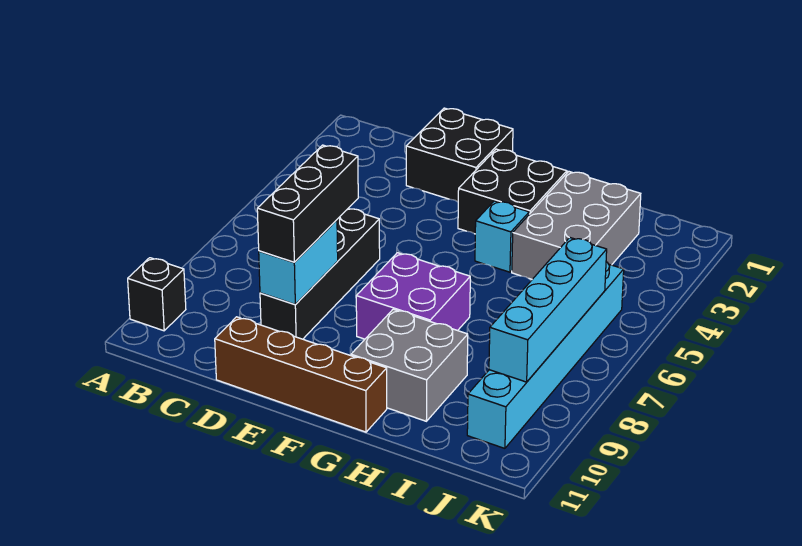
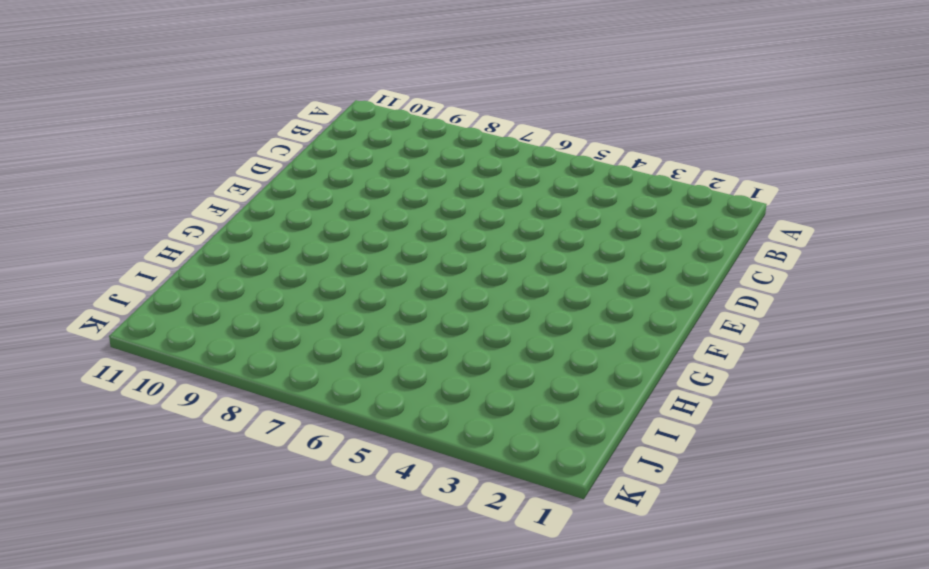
none -> black 1x1 brick [128,258,186,331]
none -> black 2x2 brick [406,108,513,202]
none -> black 1x4 brick [260,209,380,339]

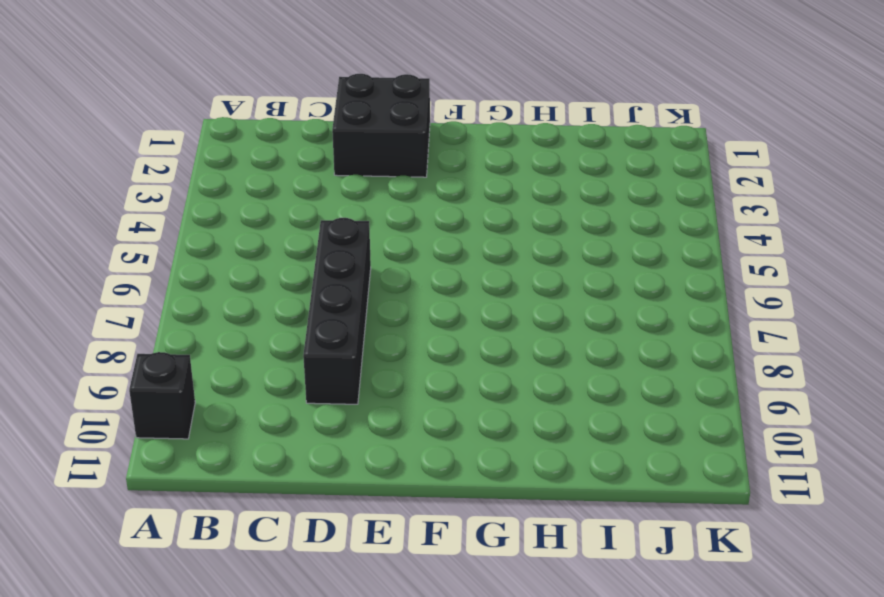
none -> brown 1x4 brick [215,317,387,432]
none -> black 2x2 brick [458,149,567,234]
none -> purple 2x2 brick [356,253,470,339]

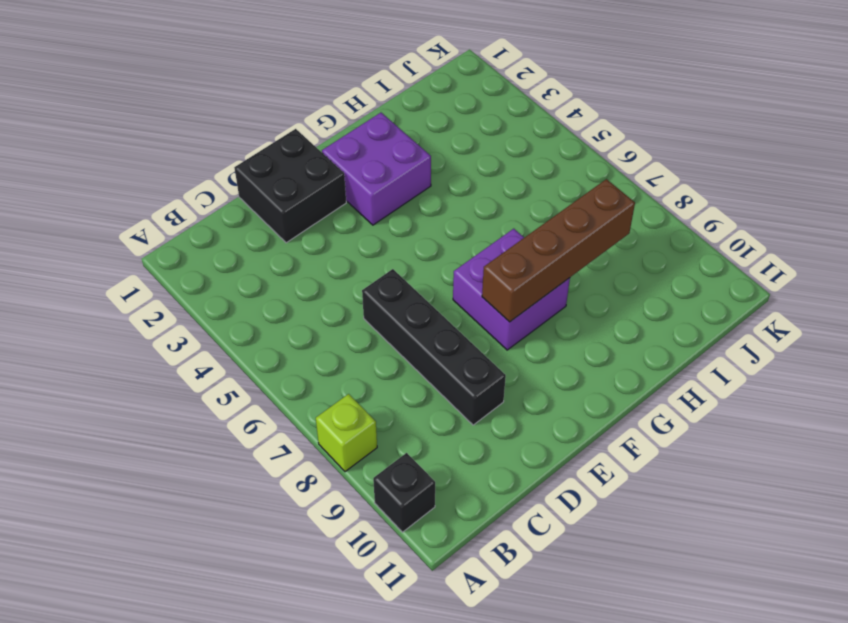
lime 1x1 brick [316,394,377,472] -> none
purple 2x2 brick [322,113,431,225] -> black 2x2 brick [458,149,567,234]
brown 1x4 brick [482,179,635,322] -> brown 1x4 brick moved to [215,317,387,432]
none -> cyan 1x1 brick [475,201,529,272]
none -> grey 2x2 brick [351,309,468,421]
none -> grey 2x3 brick [512,171,641,279]

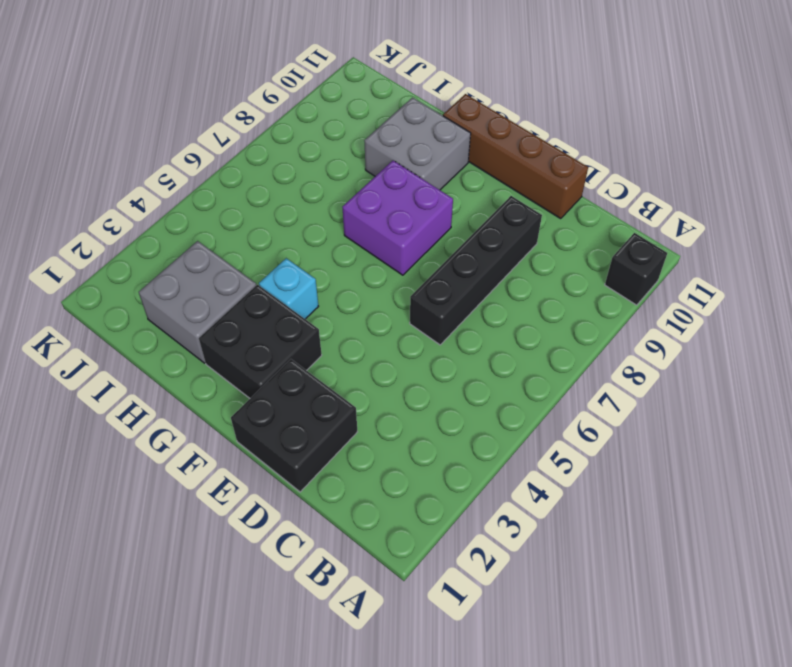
grey 2x2 brick [139,241,256,363] -> grey 2x3 brick [512,171,641,279]
none -> cyan 1x6 brick [467,262,624,448]
none -> cyan 1x2 brick [259,220,338,304]
none -> cyan 1x4 brick [489,238,607,382]

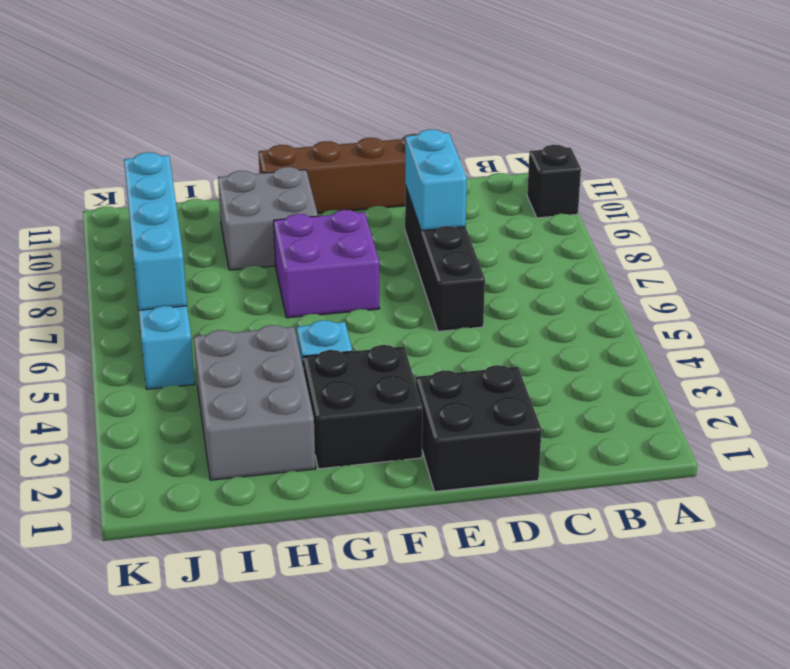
none -> black 1x3 brick [257,145,358,262]

